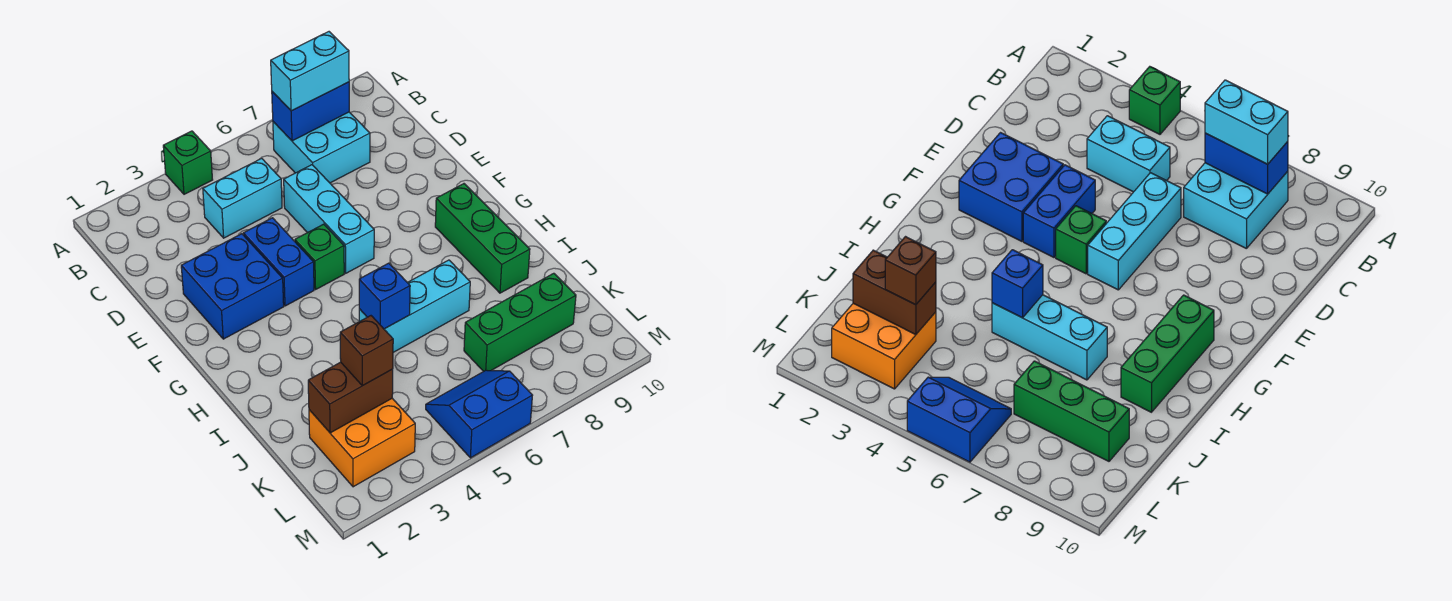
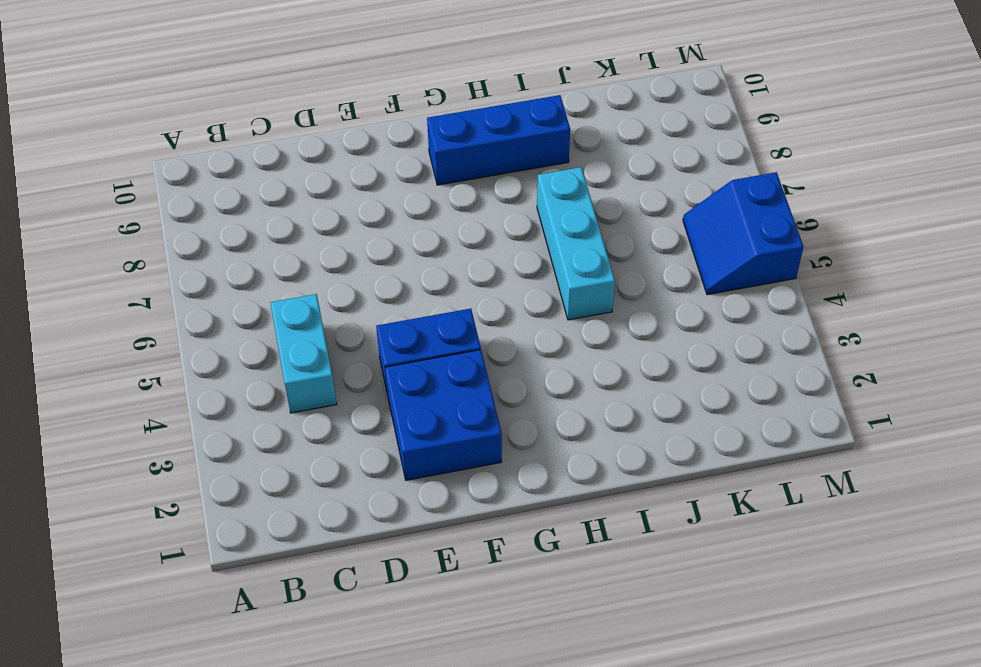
blue 1x3 brick [427,95,570,185] -> green 1x3 brick [435,184,530,293]
none -> green 1x1 brick [163,131,213,194]
none -> cyan 2x2 brick [273,112,370,183]
none -> cyan 1x3 brick [284,165,374,273]

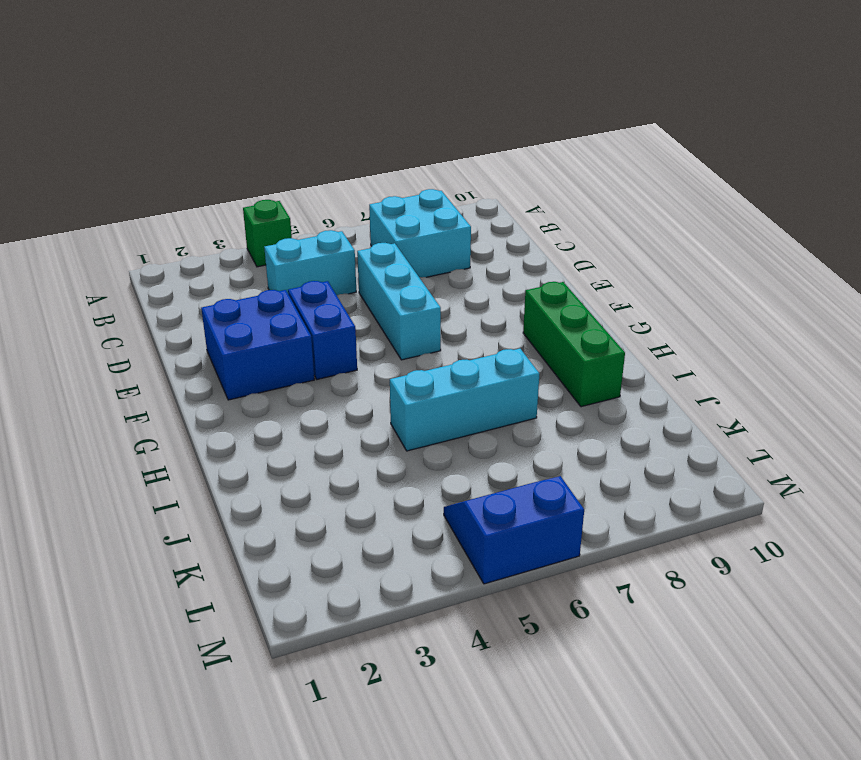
none -> green 1x1 brick [295,224,344,289]
none -> orange 2x2 brick [309,398,415,487]
none -> green 1x3 brick [464,273,576,371]

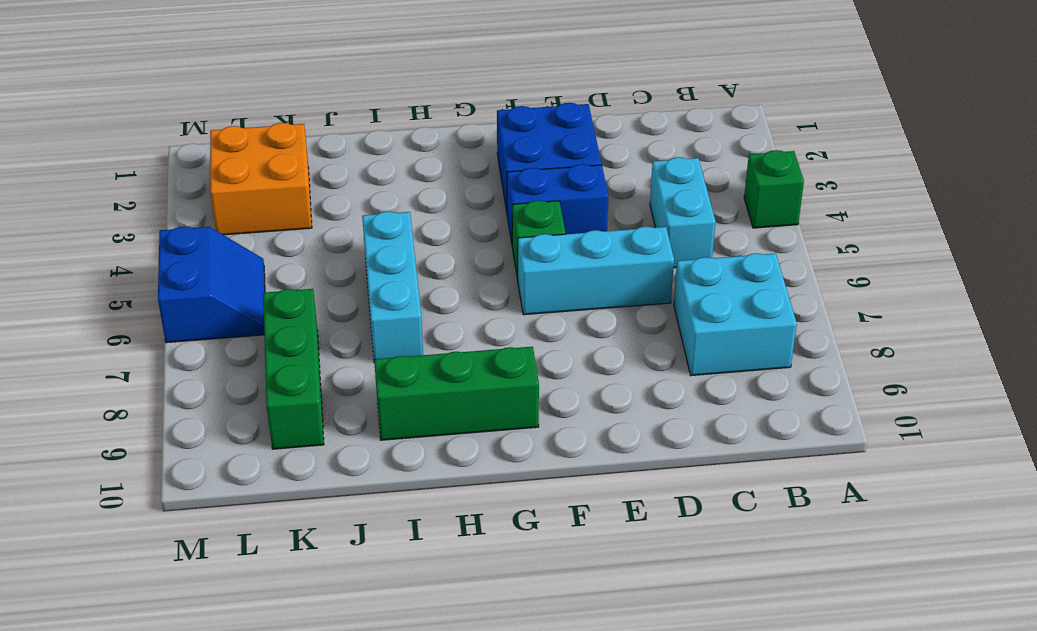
none -> blue 1x2 brick [272,82,349,141]
none -> blue 1x1 brick [359,263,410,329]
none -> brown 1x2 brick [308,362,393,433]

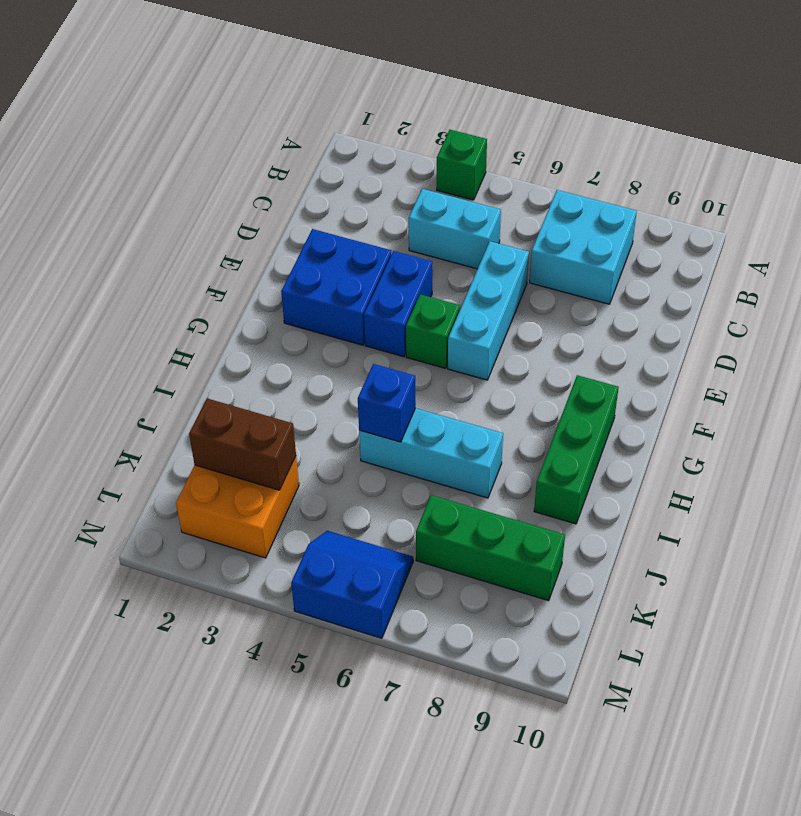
none -> blue 1x2 brick [272,82,349,141]
none -> cyan 1x2 brick [271,32,349,111]
none -> brown 1x1 brick [340,316,393,386]

